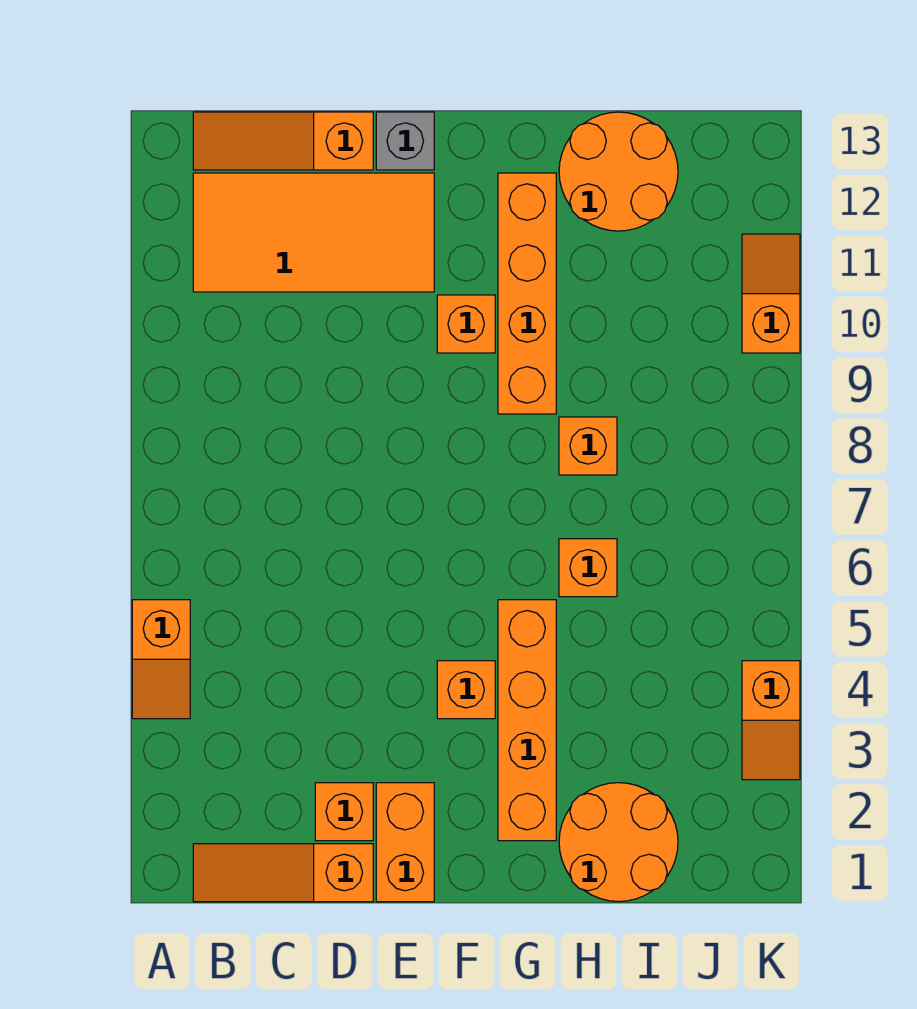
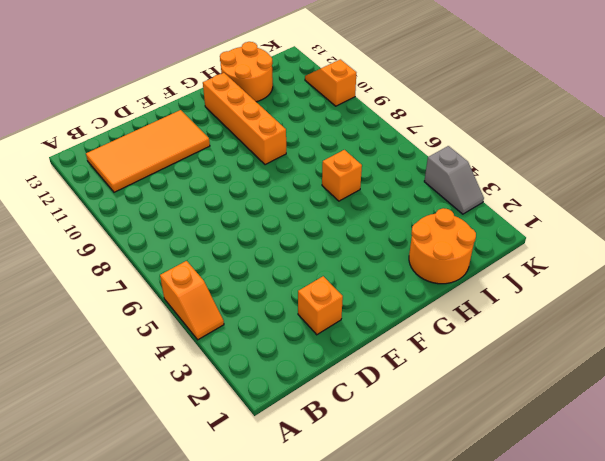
grey 1x2 slope [424,146,484,214] -> orange 1x2 slope [742,661,800,780]
none -> orange 1x3 slope [193,844,373,902]
none -> orange 1x3 slope [193,112,373,170]
none -> orange 1x2 brick [376,783,434,902]

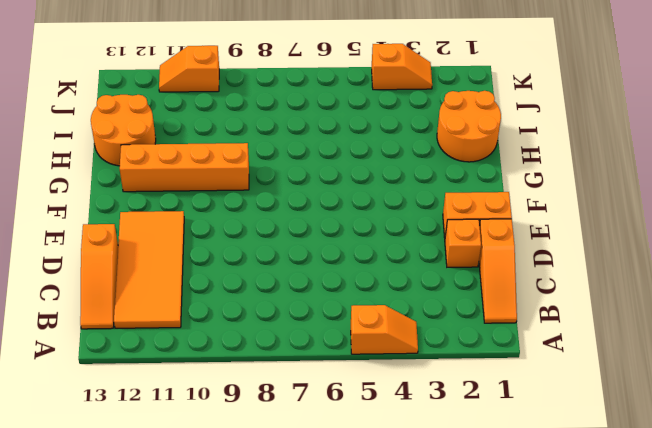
none -> grey 1x1 brick [376,112,434,170]
none -> orange 1x1 brick [437,661,495,719]
none -> orange 1x1 brick [437,295,495,353]

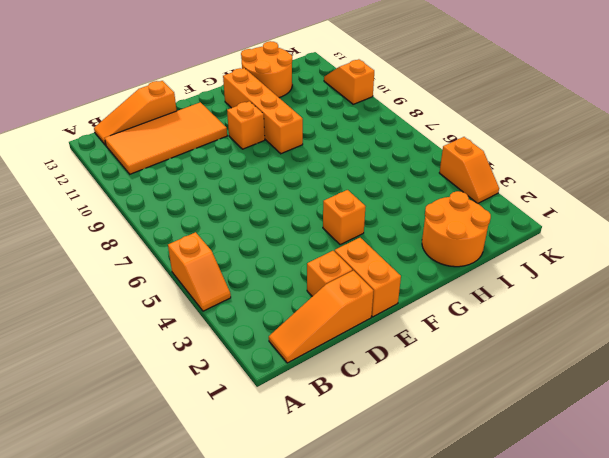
none -> grey 1x1 brick [376,112,434,170]
none -> orange 1x4 brick [498,600,556,841]
none -> orange 1x1 brick [559,539,617,597]

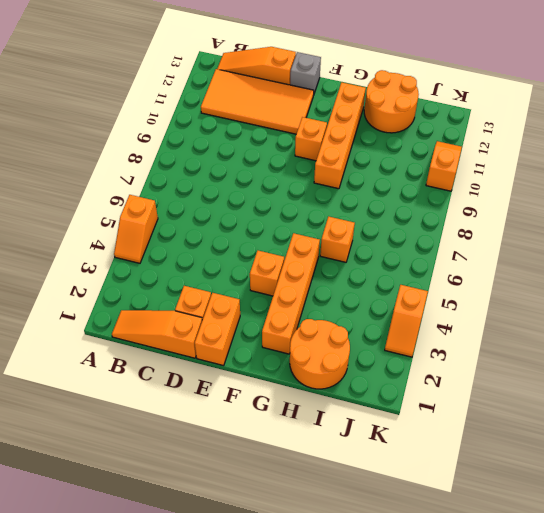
none -> orange 1x1 brick [559,417,617,475]

